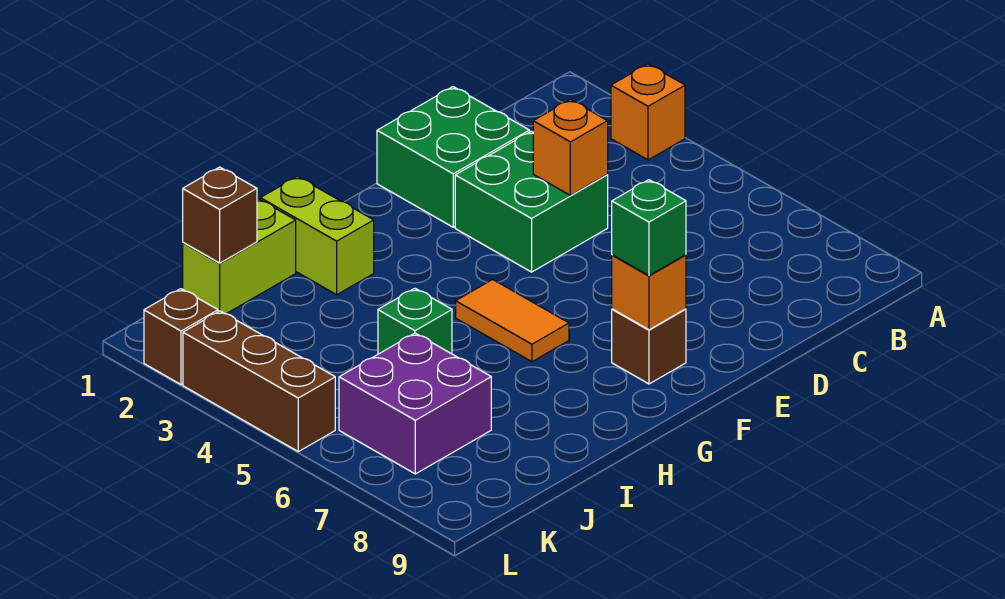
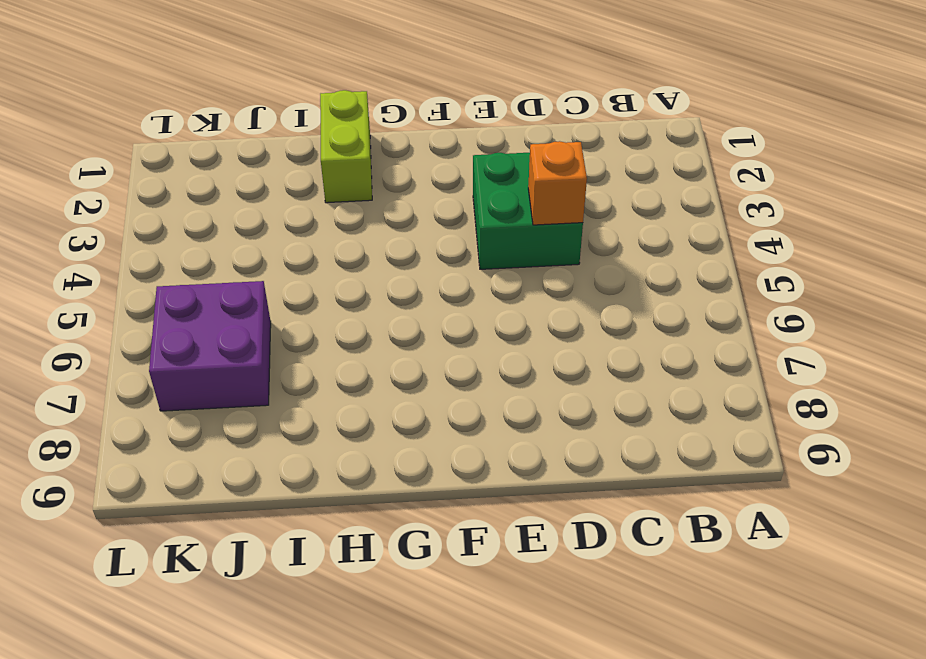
none -> orange 1x1 brick [611,64,685,160]
none -> green 2x2 brick [377,87,529,227]
none -> brown 1x1 brick [612,309,686,384]

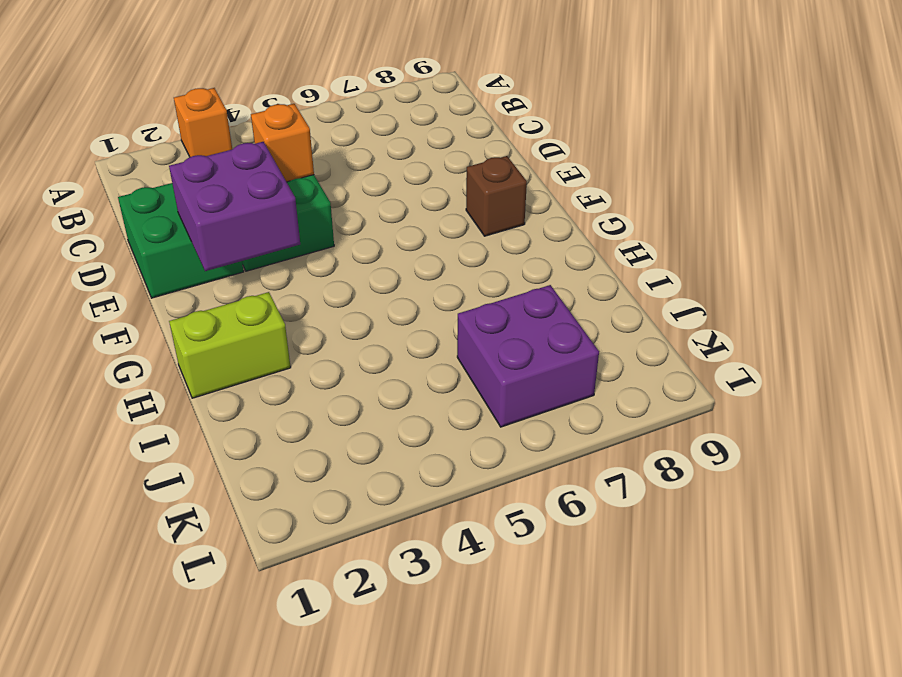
purple 2x2 brick [169,142,300,271] -> none
none -> orange 1x2 tile [456,279,569,362]
none -> lime 1x2 brick [183,199,296,314]
none -> green 1x1 brick [378,288,452,354]

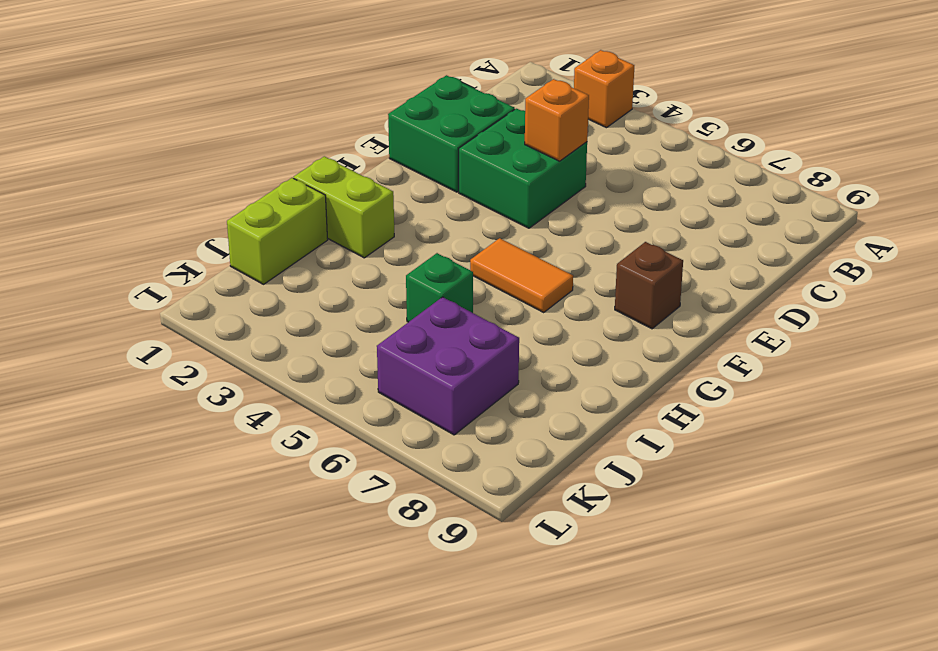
none -> brown 1x1 brick [144,289,218,385]
none -> brown 1x3 brick [183,311,335,452]
none -> orange 1x1 brick [612,255,686,330]

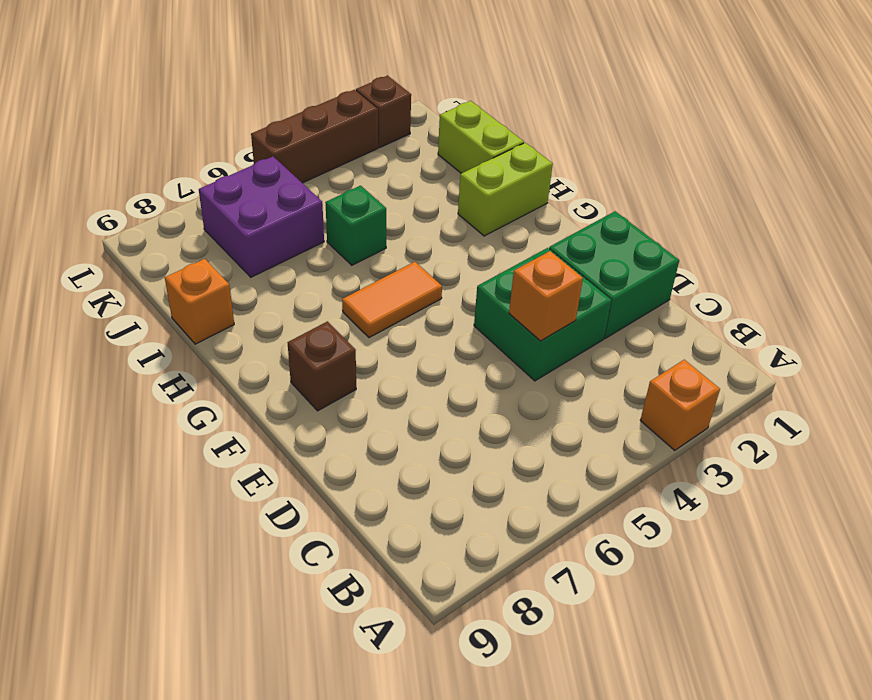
orange 1x1 brick [165,259,234,344] -> orange 1x1 brick moved to [612,255,686,330]
none -> brown 1x1 brick [183,167,257,263]
none -> green 1x1 brick [612,180,686,276]

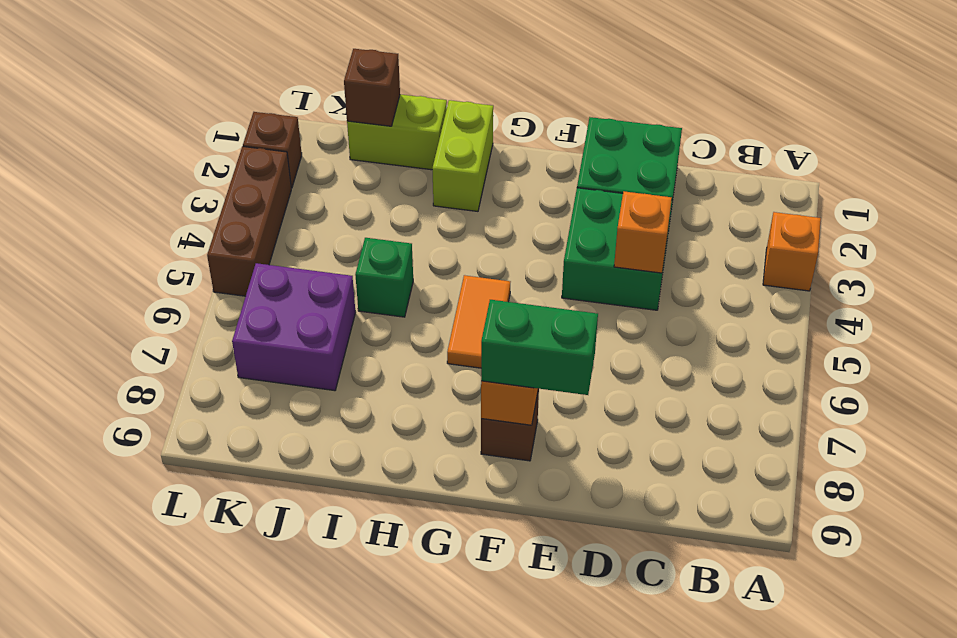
green 1x2 brick [481,300,598,395] -> green 1x1 brick [612,180,686,276]

